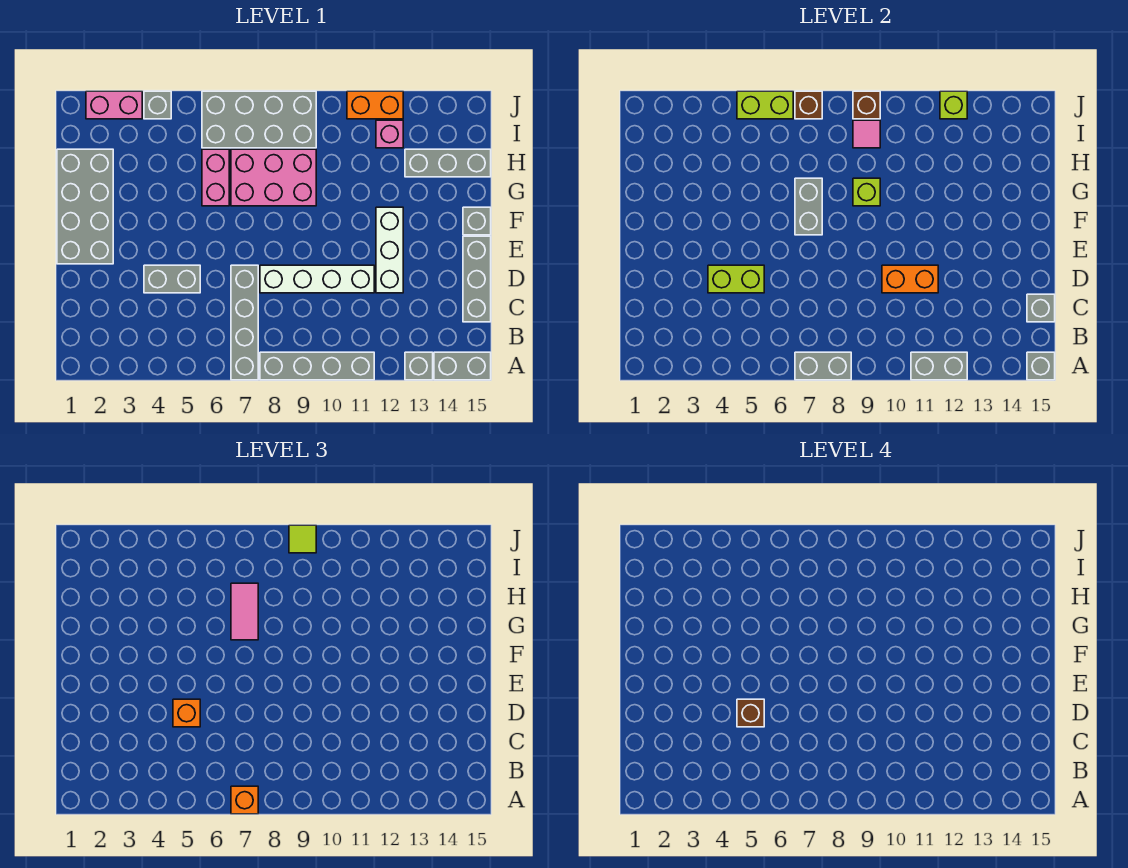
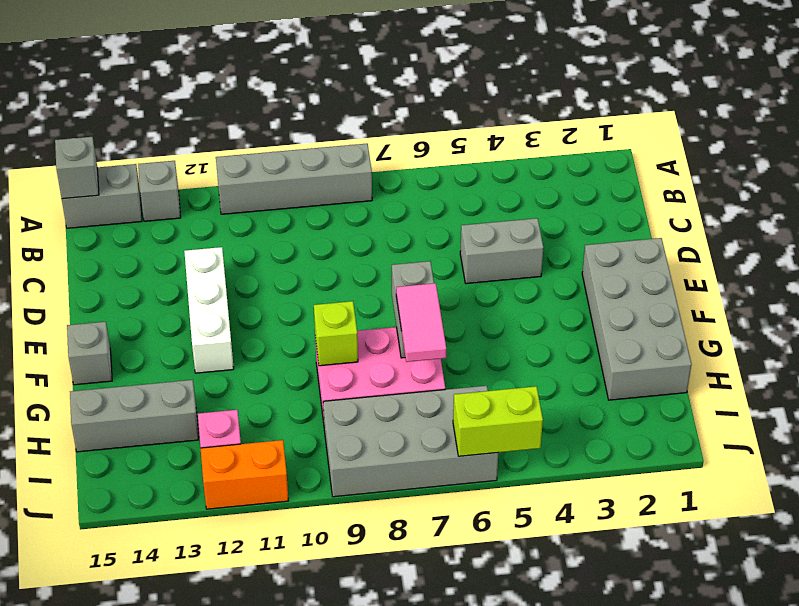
none -> grey 1x4 brick [231,265,258,380]
none -> grey 1x3 brick [463,236,491,322]
none -> white 1x4 brick [260,265,374,293]
none -> pink 1x2 brick [202,149,229,206]

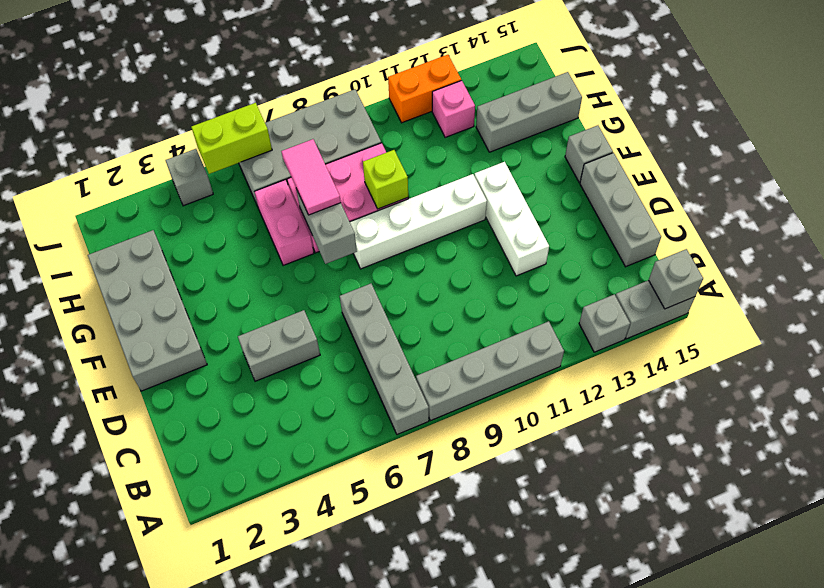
white 1x4 brick [350,174,487,269] -> white 1x4 brick moved to [260,265,374,293]
none -> pink 1x2 brick [86,91,142,119]
none -> grey 1x2 brick [795,352,851,380]
none -> grey 1x2 brick [911,352,967,380]
none -> grey 1x1 brick [1027,294,1055,322]

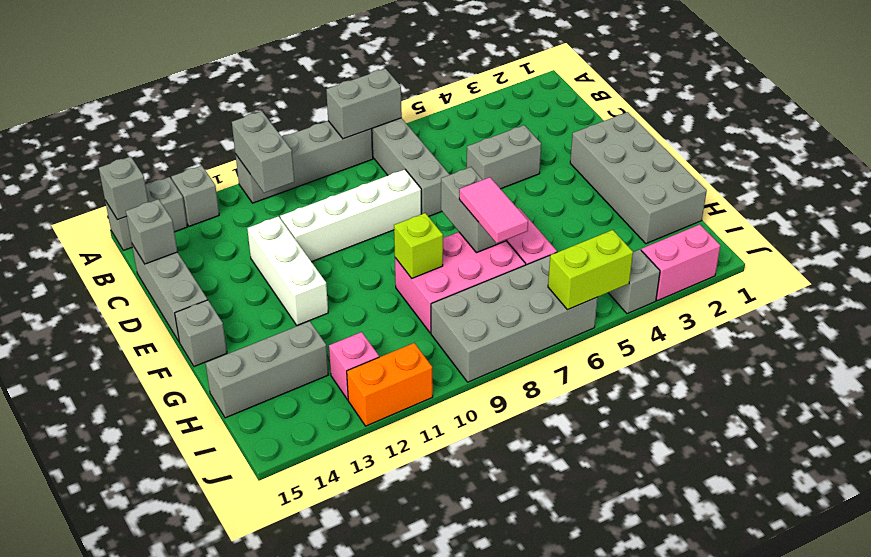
grey 1x2 brick [232,111,294,193] -> grey 1x2 brick turned to [911,352,967,380]
none -> lime 1x2 brick [708,265,764,293]
none -> orange 1x2 brick [882,265,938,293]
none -> pink 1x1 tile [853,120,880,148]
none -> brown 1x1 brick [795,91,822,119]

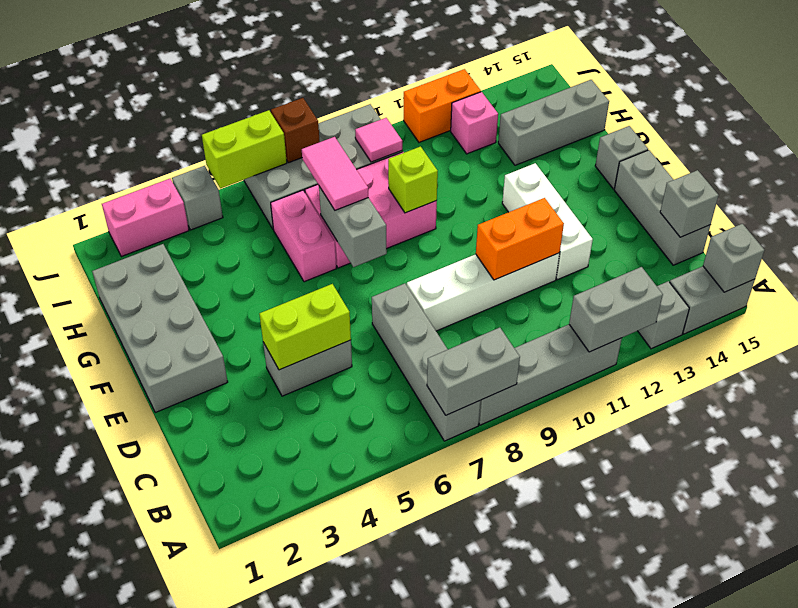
none -> brown 1x1 brick [853,91,880,119]
none -> lime 1x1 brick [940,91,967,119]
none -> orange 1x1 brick [231,786,258,814]
none -> orange 1x1 brick [173,699,200,727]

